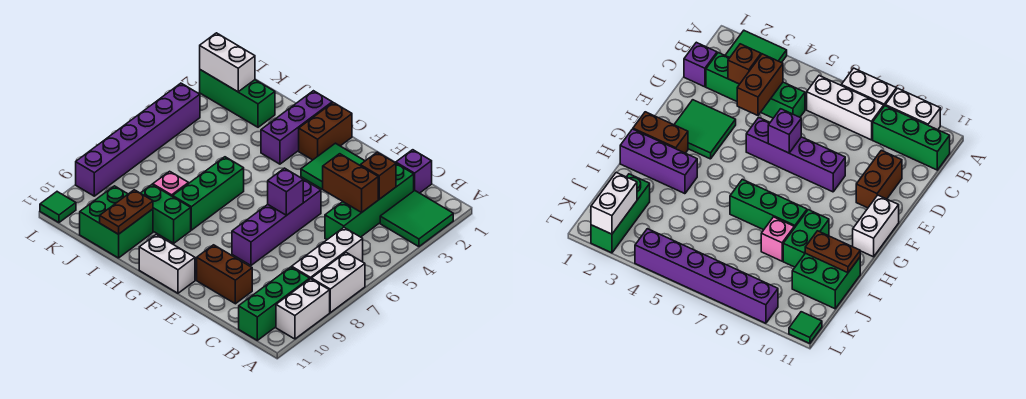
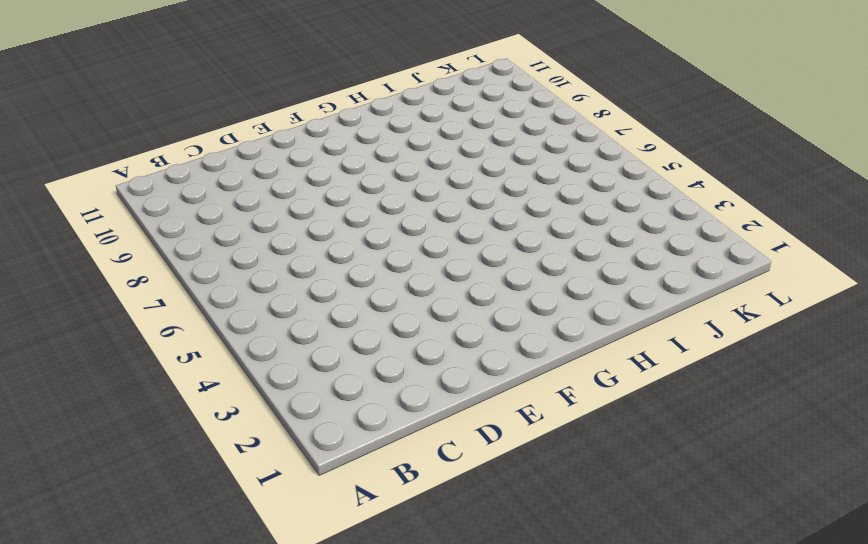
none -> green 2x2 tile [380,191,453,247]
none -> white 1x2 brick [311,253,365,313]
none -> white 1x2 brick [276,279,330,339]

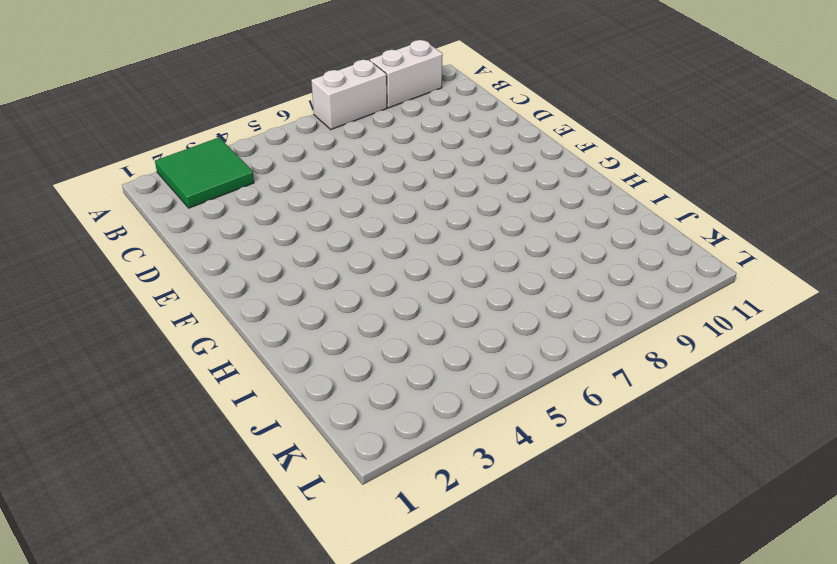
none -> white 1x3 brick [292,228,363,279]
none -> green 1x3 brick [239,267,310,340]
none -> purple 1x1 brick [396,150,432,193]

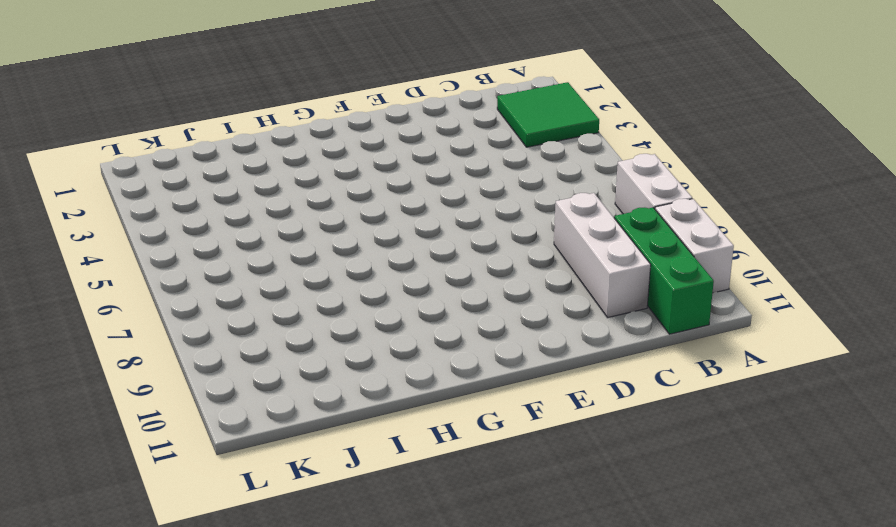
white 1x3 brick [554,193,651,317] -> white 1x3 brick moved to [292,228,363,279]
none -> purple 1x1 brick [396,150,432,193]
none -> green 1x4 brick [325,164,414,240]
none -> brown 1x2 brick [197,245,252,304]

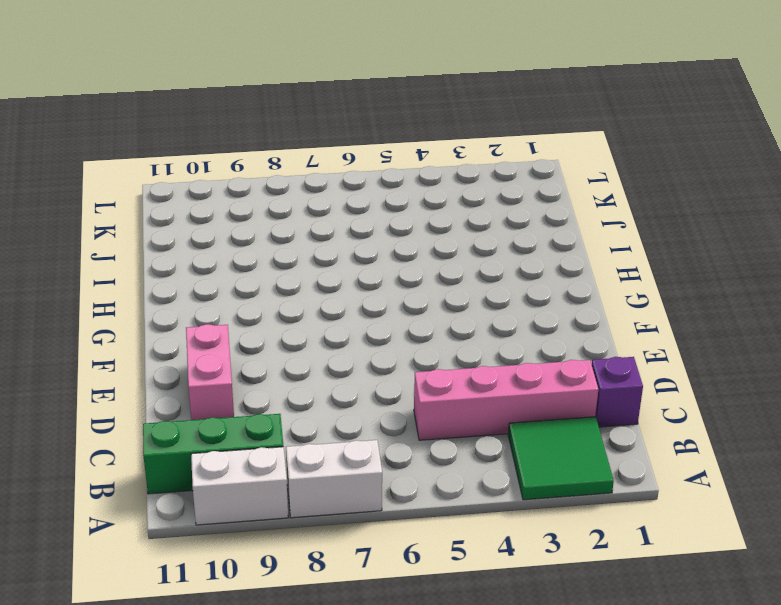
pink 1x4 brick [414,360,598,440] -> green 1x4 brick [325,164,414,240]
pink 1x2 brick [186,324,234,420] -> brown 1x2 brick [197,245,252,304]
none -> white 1x3 brick [292,228,363,279]
none -> green 2x2 tile [301,143,365,189]
none -> purple 1x4 brick [232,180,321,265]

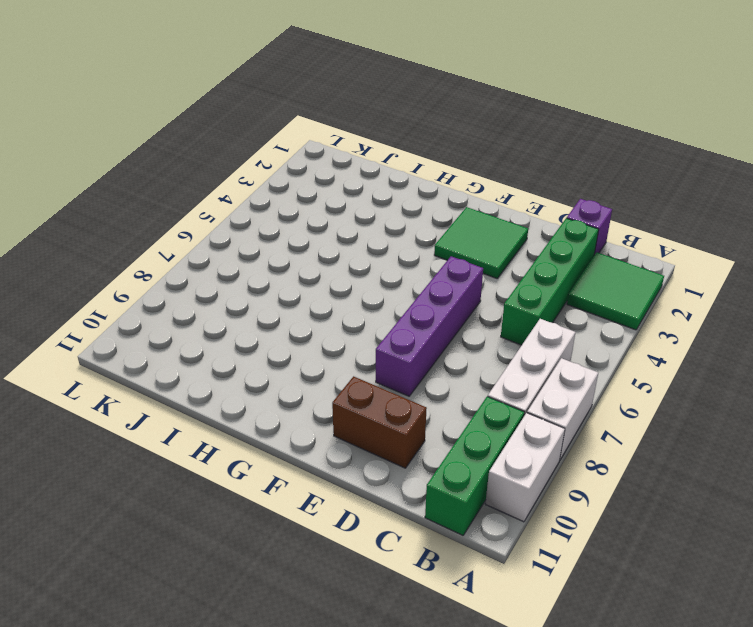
none -> white 1x2 brick [139,235,195,293]
none -> brown 1x2 brick [299,103,352,160]
none -> purple 1x3 brick [261,91,332,164]

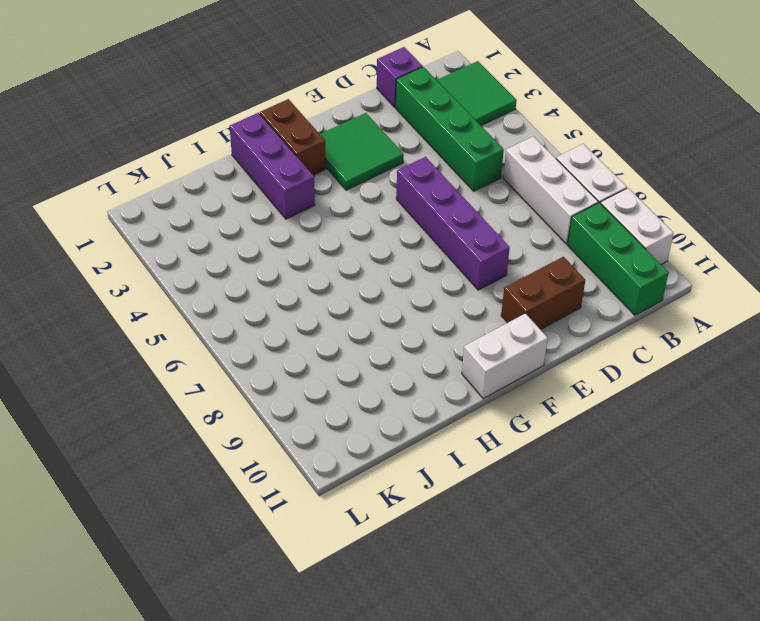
none -> green 1x3 brick [173,157,244,230]
none -> green 1x2 brick [141,185,191,243]
none -> pink 1x1 brick [153,171,189,196]

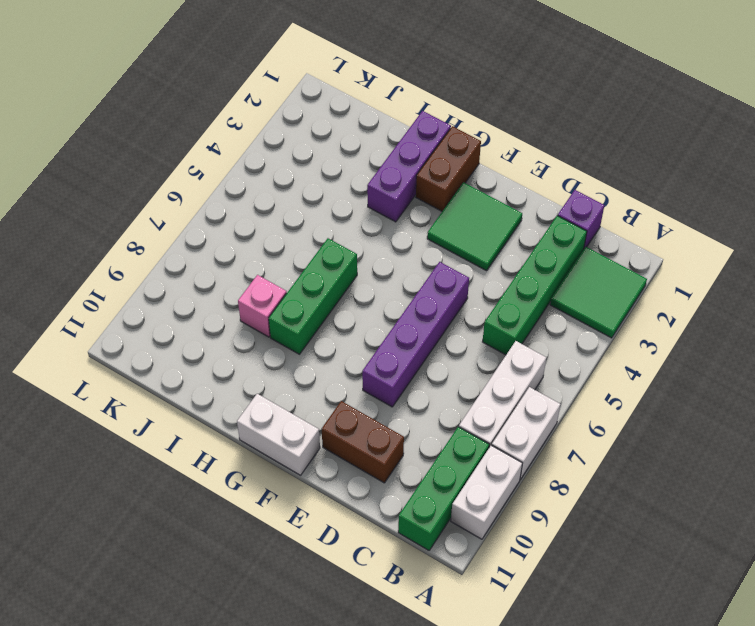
none -> green 1x2 brick [141,185,191,243]
none -> green 2x2 brick [80,186,153,258]
none -> green 1x3 brick [200,70,275,127]

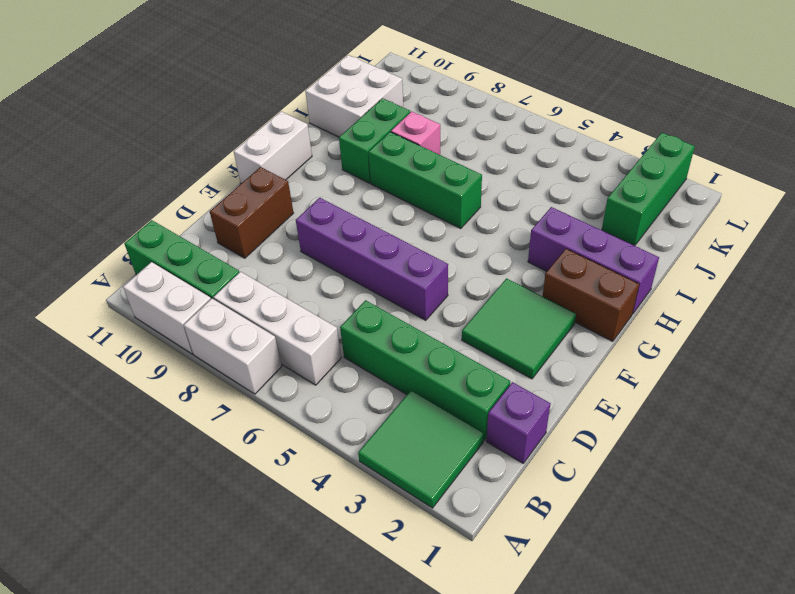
white 2x2 brick [305,55,403,137] -> green 2x2 brick [80,186,153,258]
none -> purple 1x6 brick [76,83,200,196]
none -> green 1x1 tile [40,192,76,223]
none -> brown 1x1 brick [360,152,396,199]

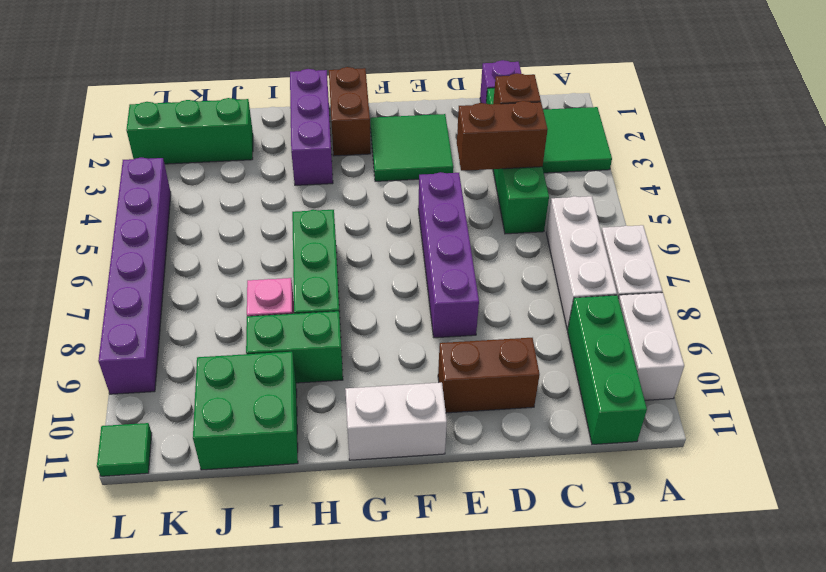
none -> purple 1x1 brick [268,168,303,215]
none -> brown 1x2 plate [100,190,153,234]
none -> white 1x2 brick [200,33,255,92]

